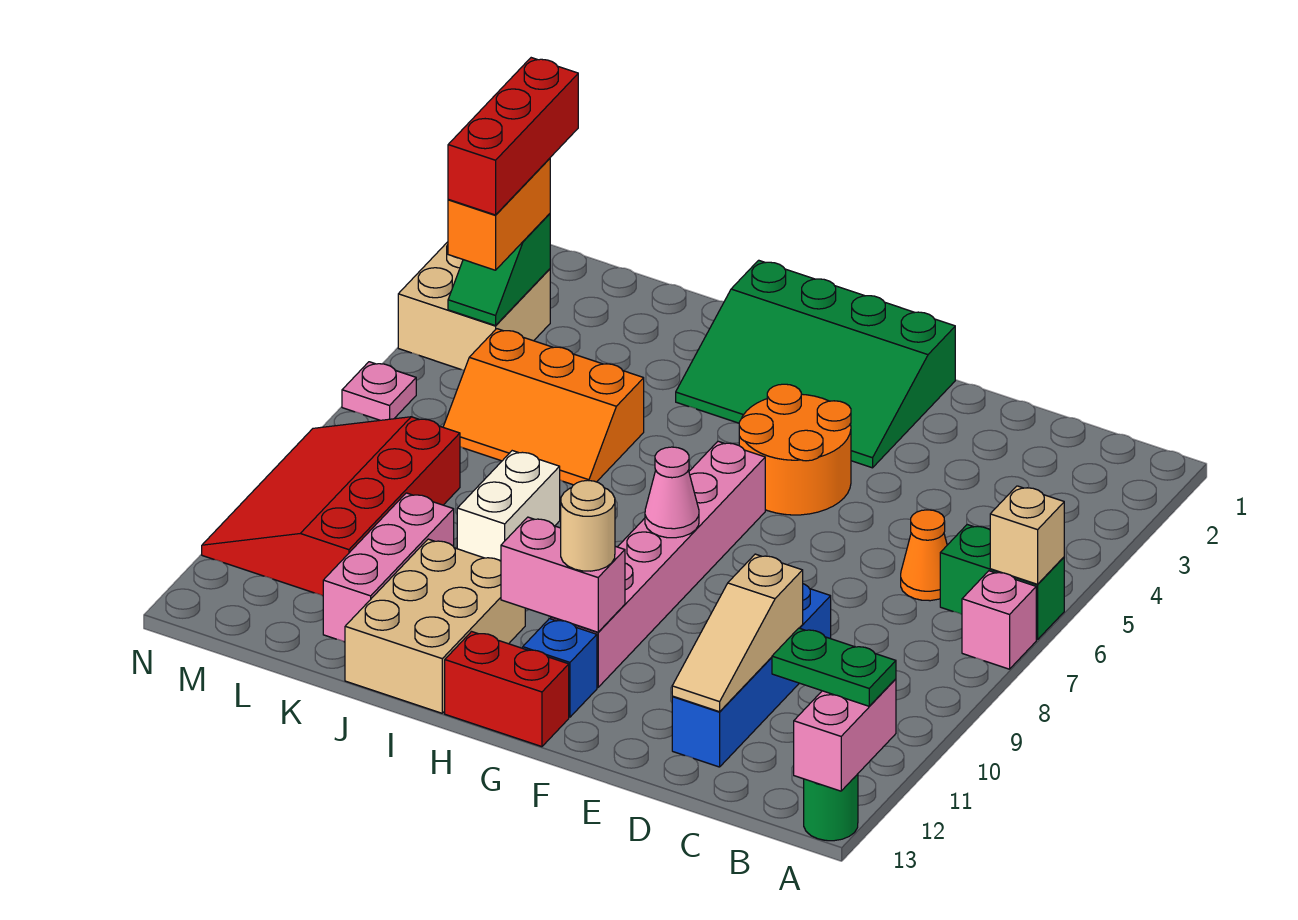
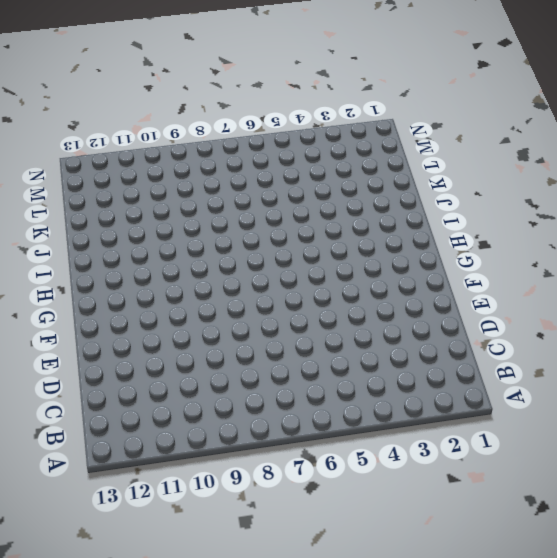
none -> green 1x2 brick [940,525,1064,640]
none -> pink 1x1 brick [962,571,1036,669]
none -> green 1x1 round brick [804,774,858,841]

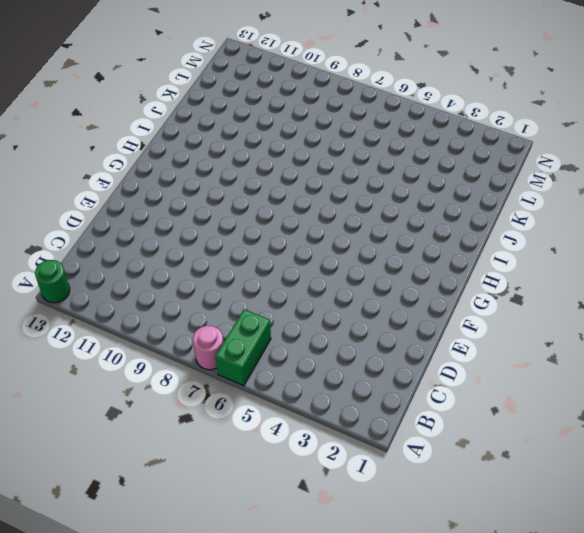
pink 1x1 round brick [193,326,223,370] -> pink 1x1 brick [962,571,1036,669]
none -> orange 1x1 cone [901,510,947,601]
none -> blue 1x4 brick [672,584,831,767]
none -> green 3x4 slope [676,260,955,468]

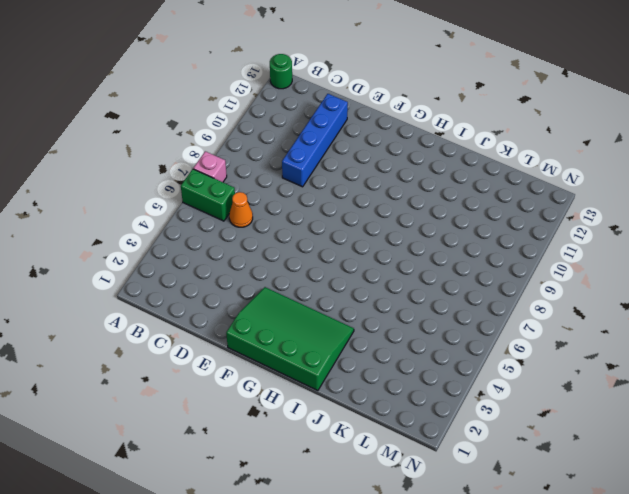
none -> orange 2x2 round brick [739,384,851,515]
none -> pink 1x6 brick [551,441,765,687]
none -> blue 1x1 brick [523,619,597,717]

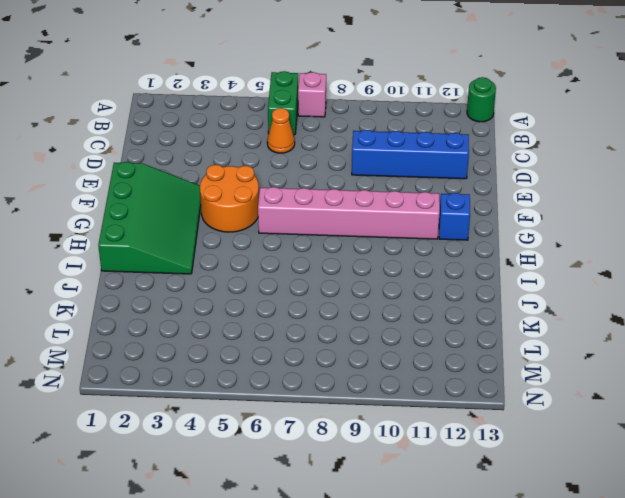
none -> red 1x2 brick [445,632,569,747]
none -> tan 2x3 brick [345,539,525,713]
none -> orange 2x3 slope [443,329,644,485]

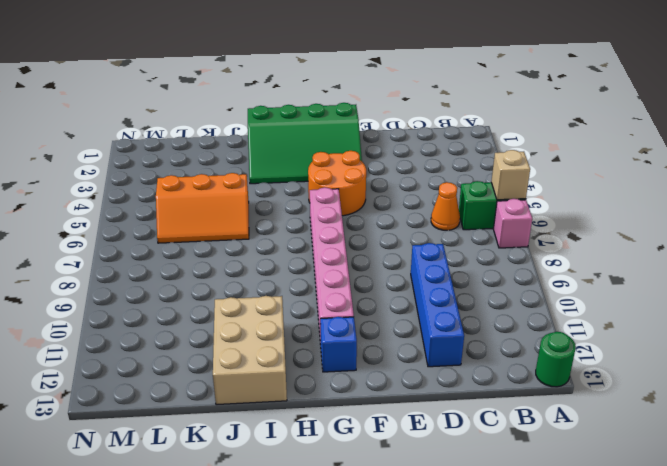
none -> red 1x2 brick [445,632,569,747]
none -> white 1x2 brick [457,451,560,561]
none -> pink 1x3 brick [323,493,454,642]

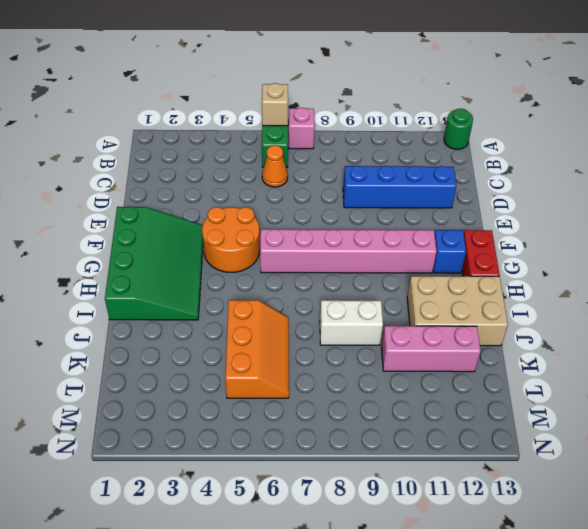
none -> red 3x4 slope [202,417,460,596]
none -> tan 2x2 brick [398,242,550,370]
none -> pink 1x1 plate [342,362,416,420]

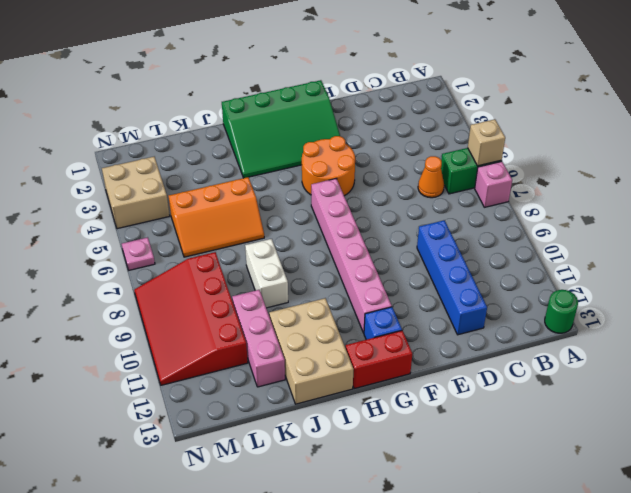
none -> pink 1x2 brick [794,679,896,791]
none -> tan 1x3 slope [672,554,803,712]
none -> pink 1x1 cone [645,447,699,538]

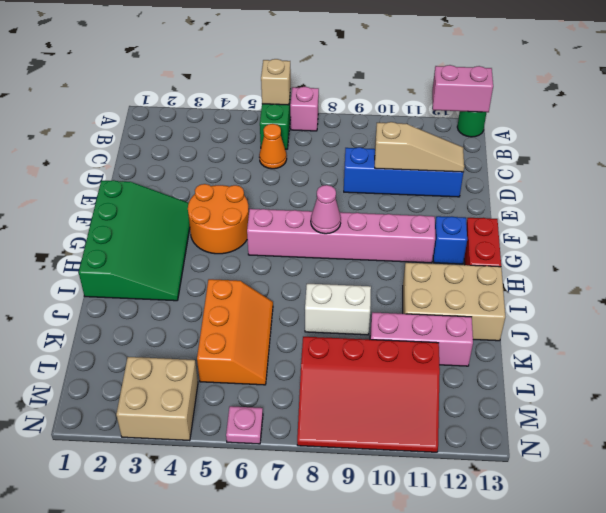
none -> pink 1x2 brick [501,517,625,632]
none -> green 1x2 slope [448,214,550,326]
none -> green 1x2 plate [772,628,896,706]

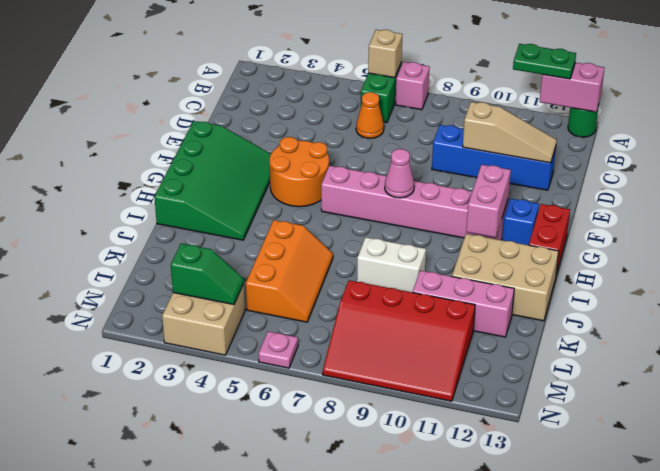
green 1x2 plate [513,44,576,79] -> green 1x2 plate turned to [772,628,896,706]
none -> tan 1x1 round brick [561,480,615,571]
none -> orange 1x2 brick [448,158,550,270]
none -> red 1x3 brick [448,58,578,215]

